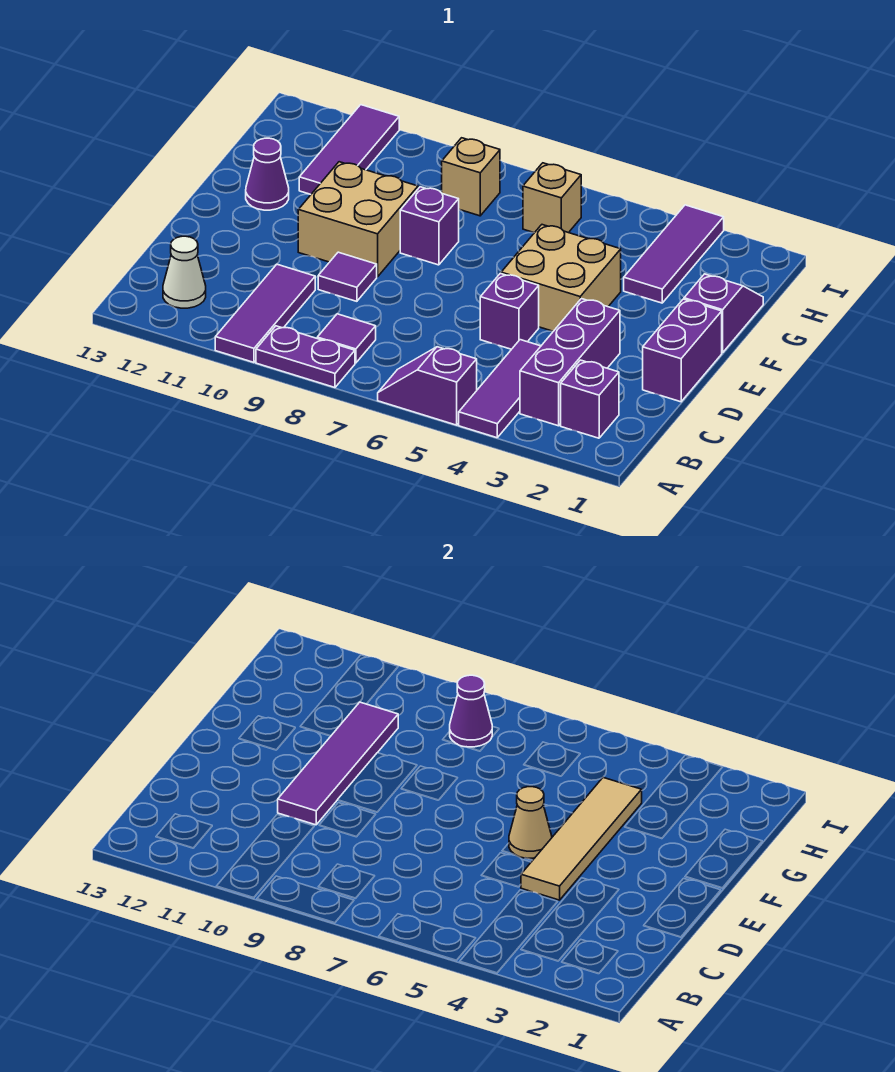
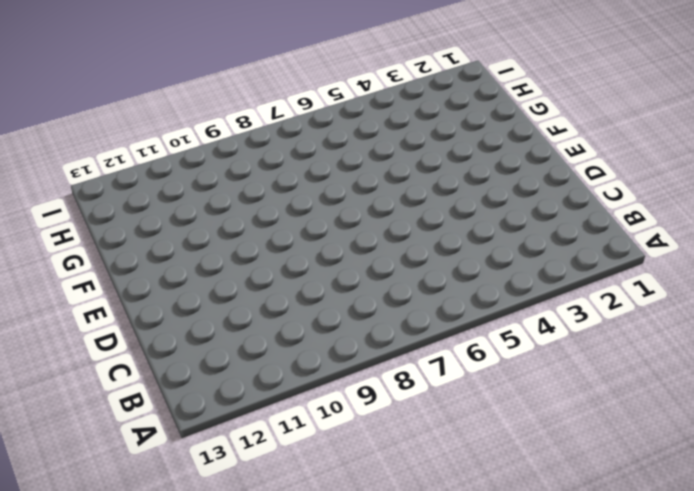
none -> purple 1x3 tile [459,340,541,438]
none -> purple 1x2 slope [378,347,477,425]
none -> purple 1x2 plate [256,326,355,387]

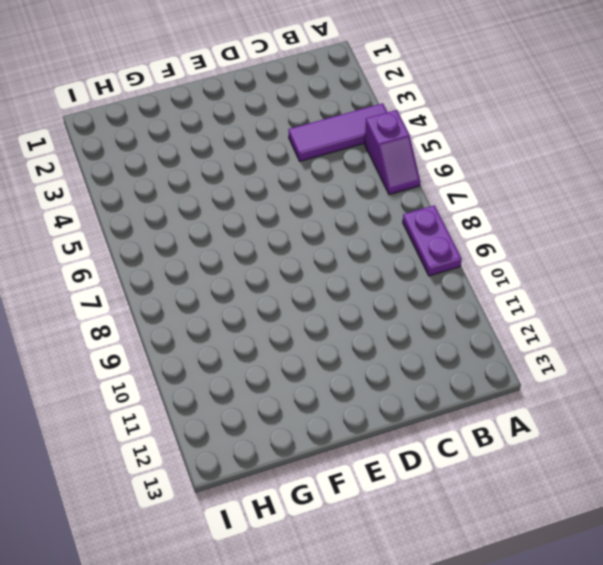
none -> purple 1x3 tile [215,264,315,362]
none -> purple 1x1 brick [561,360,619,438]
none -> purple 1x3 brick [520,299,620,426]

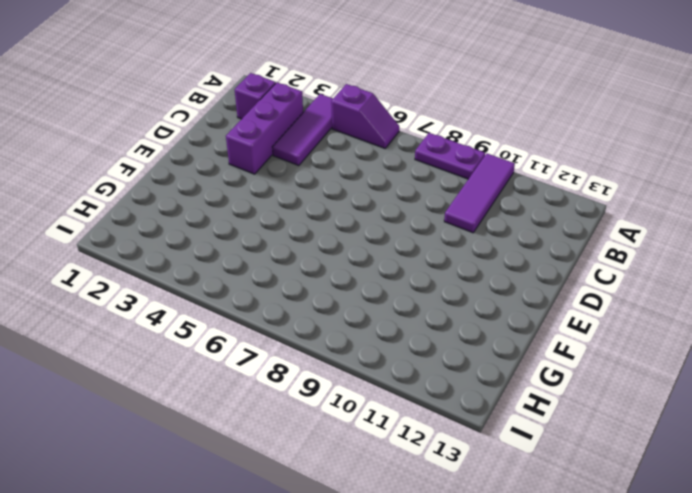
none -> purple 1x1 tile [317,314,376,363]
none -> white 1x1 cone [163,236,206,308]
none -> purple 1x2 brick [643,299,722,402]

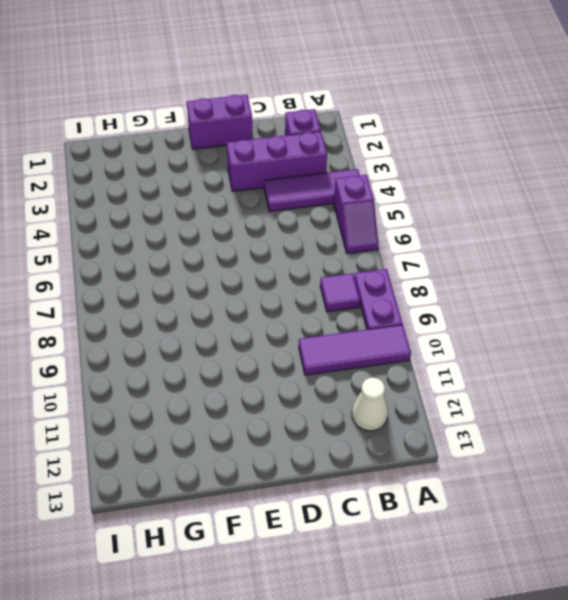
none -> purple 1x1 brick [480,273,539,349]
none -> purple 1x1 tile [318,252,377,301]
none -> tan 2x2 brick [501,225,621,331]

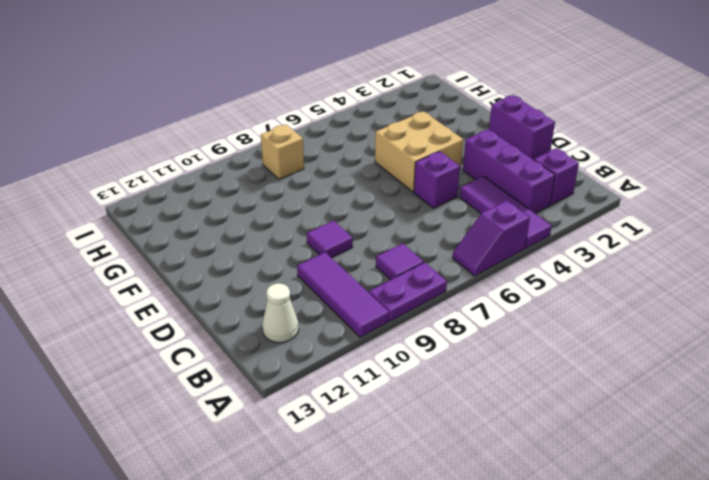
none -> tan 2x2 brick [298,162,418,277]
none -> purple 1x2 slope [684,274,763,353]
none -> purple 1x1 brick [400,187,459,265]

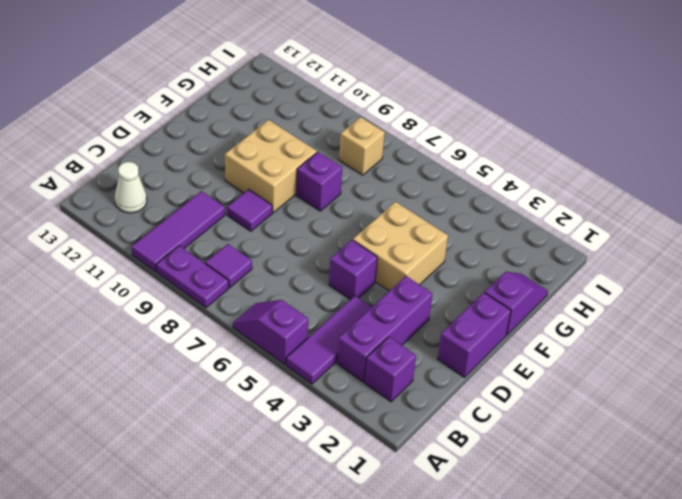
none -> purple 1x1 cone [246,138,289,210]
none -> purple 1x3 tile [624,205,724,303]
none -> purple 1x3 tile [299,105,399,195]

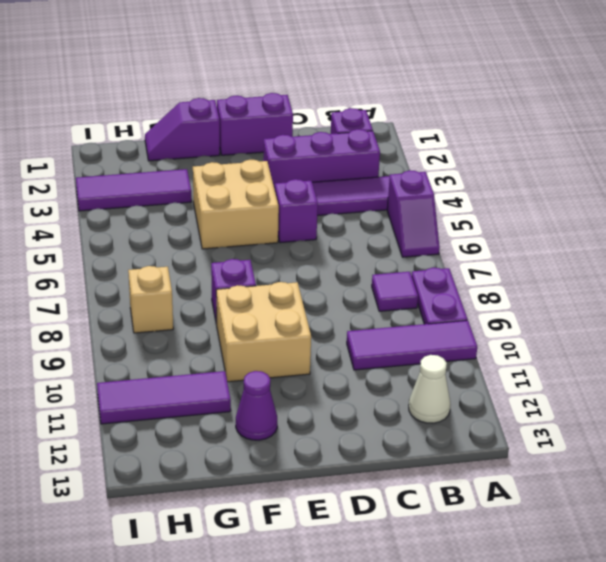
none -> purple 1x1 tile [318,252,377,301]
none -> tan 1x1 brick [523,163,581,233]
none -> tan 1x4 tile [521,778,642,900]

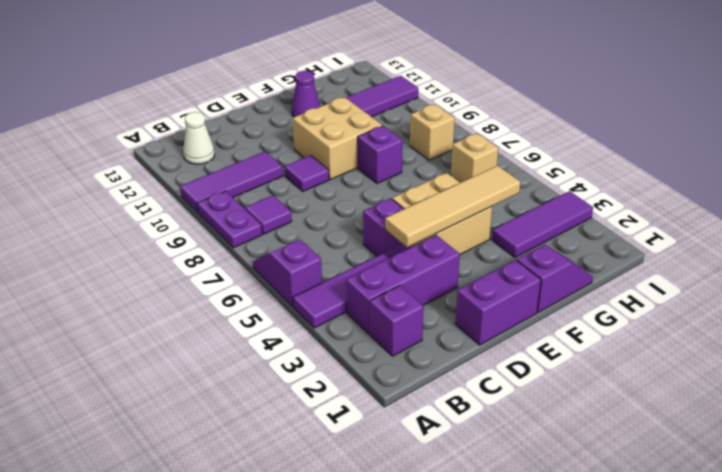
none -> purple 1x4 tile [278,702,398,825]
none -> tan 1x1 cone [509,787,552,858]
none -> purple 1x1 cone [450,675,492,747]

